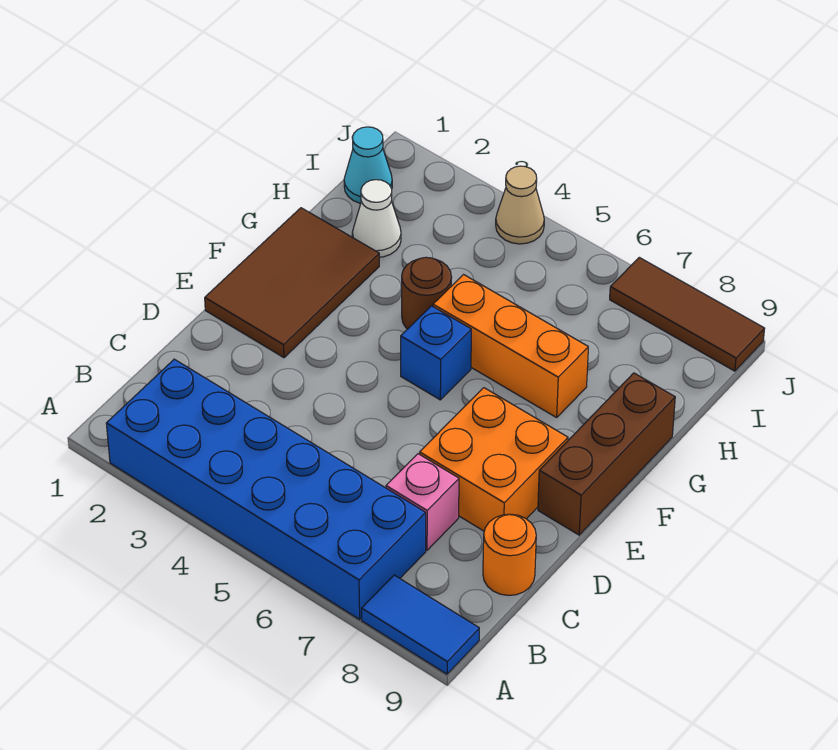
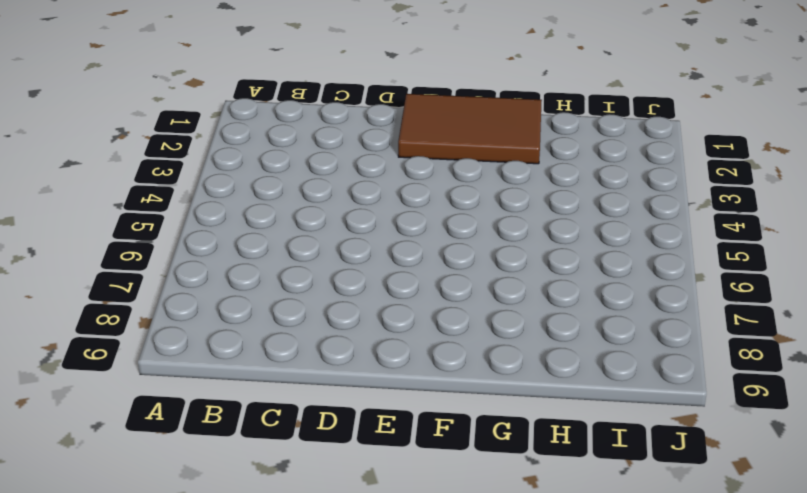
none -> blue 2x6 brick [106,359,426,619]
none -> blue 1x2 tile [362,575,479,674]
none -> pink 1x1 brick [386,454,459,550]

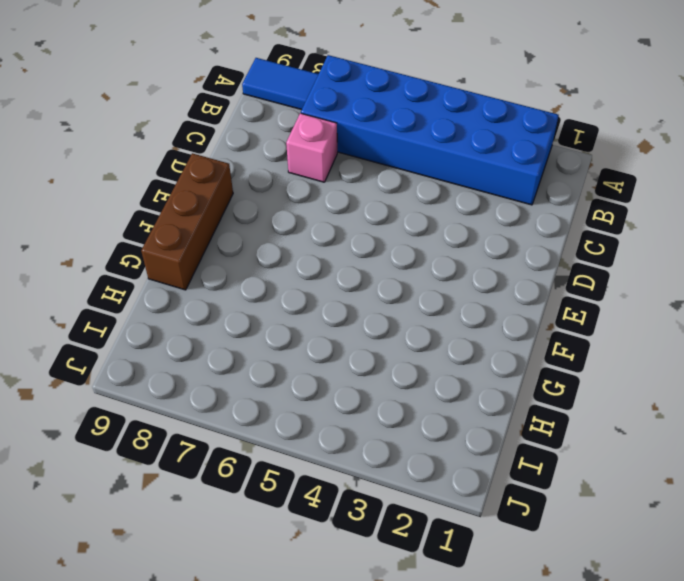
none -> orange 1x1 round brick [483,514,536,595]
none -> orange 2x2 brick [420,388,568,531]
none -> brown 2x3 tile [205,208,379,358]

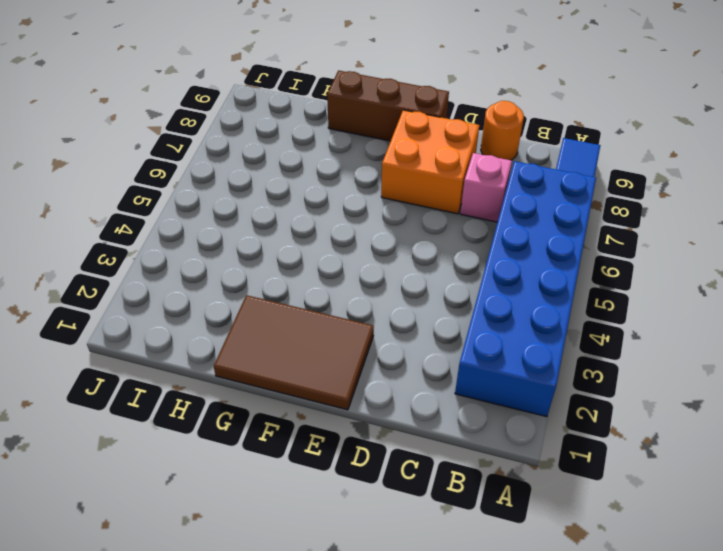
none -> blue 1x1 brick [401,306,471,400]
none -> brown 1x1 round brick [402,257,452,329]
none -> orange 1x3 brick [433,275,588,417]

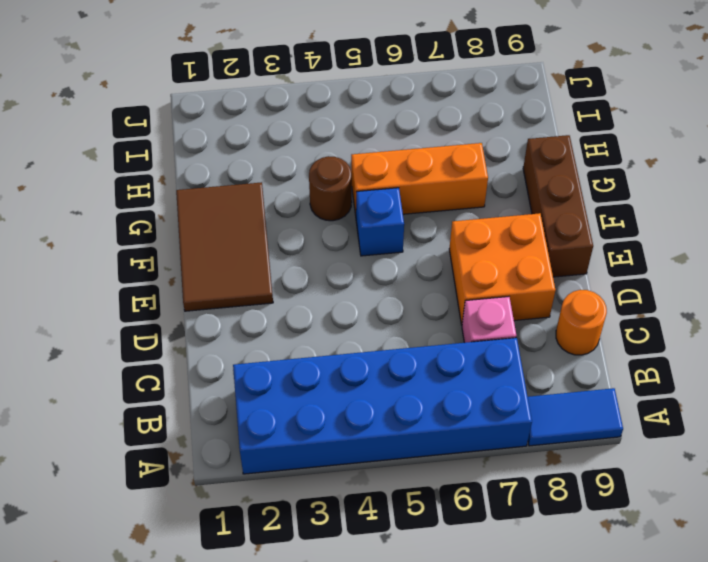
none -> white 1x1 cone [352,180,401,257]
none -> cyan 1x1 cone [344,127,392,203]
none -> tan 1x1 cone [496,166,544,244]

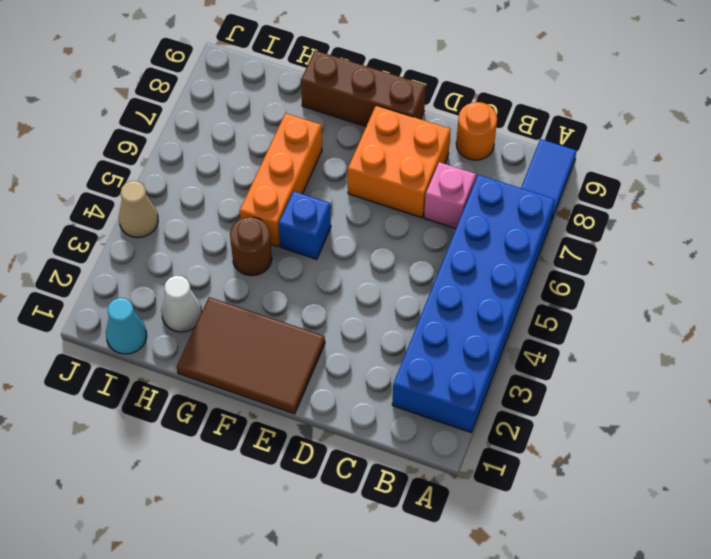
none -> brown 1x3 tile [610,257,765,371]

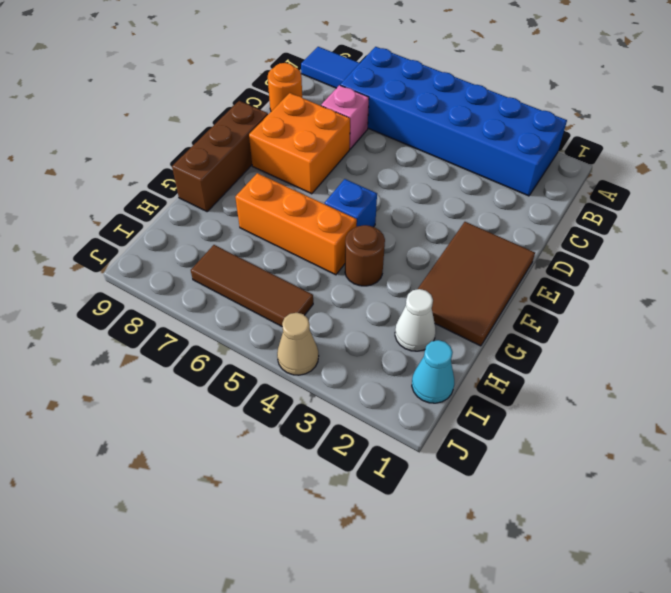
brown 1x3 tile [191,245,313,326] -> brown 1x3 tile moved to [610,257,765,371]

